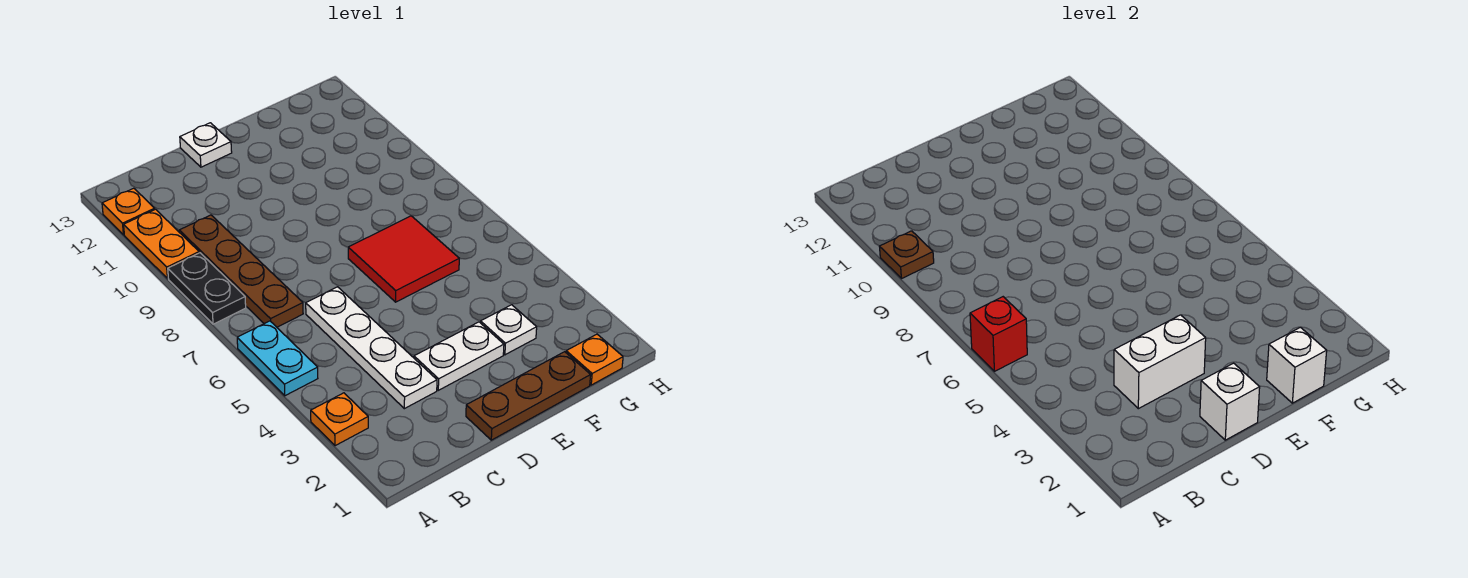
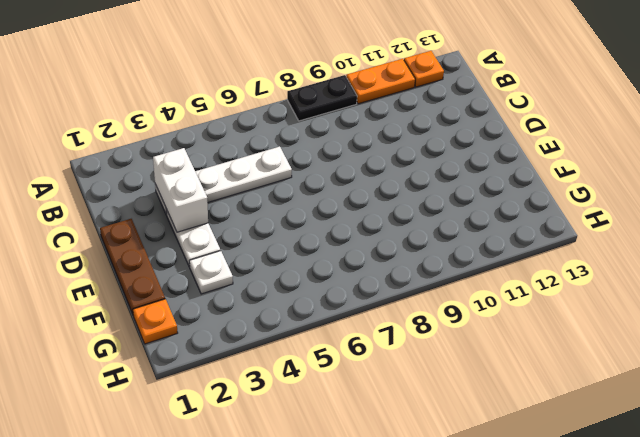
none -> orange 1x1 plate [311,393,368,446]
none -> cyan 1x2 plate [237,321,318,396]
none -> brown 1x4 plate [179,215,303,327]

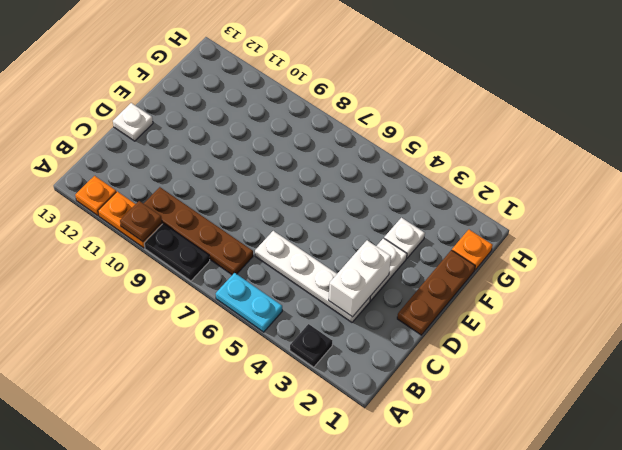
black 1x1 plate [290,324,332,367] -> orange 1x1 plate [311,393,368,446]
none -> red 2x2 tile [348,216,459,302]
none -> red 1x1 brick [970,297,1027,371]
none -> white 1x1 brick [1200,363,1260,440]

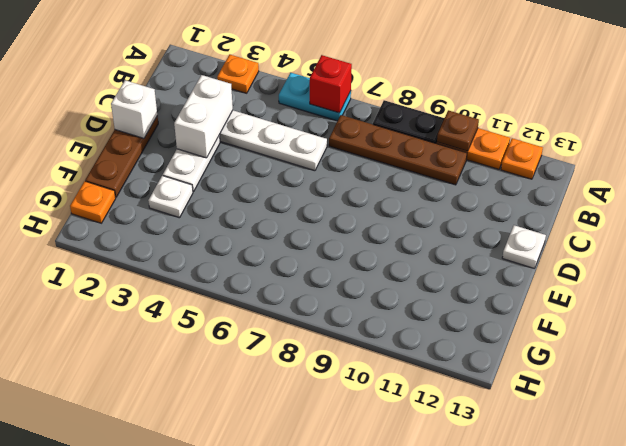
none -> red 2x2 tile [348,216,459,302]
none -> white 1x1 brick [1267,327,1327,403]

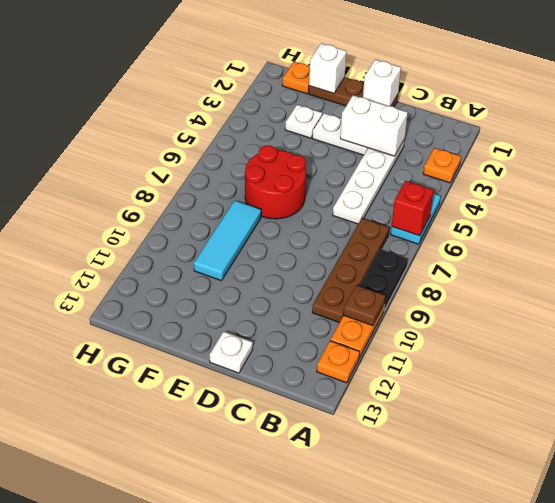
red 2x2 round brick [245,145,306,219] -> red 2x2 tile [348,216,459,302]
cyan 1x3 tile [194,200,261,281] -> none

